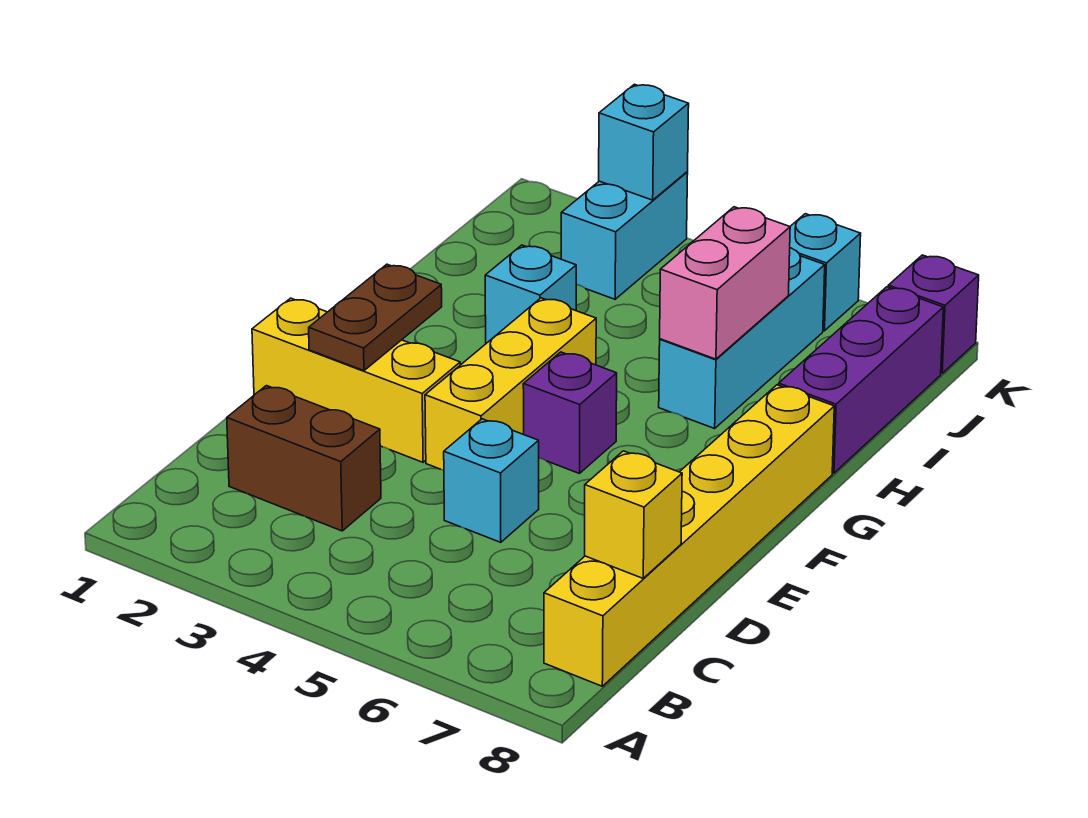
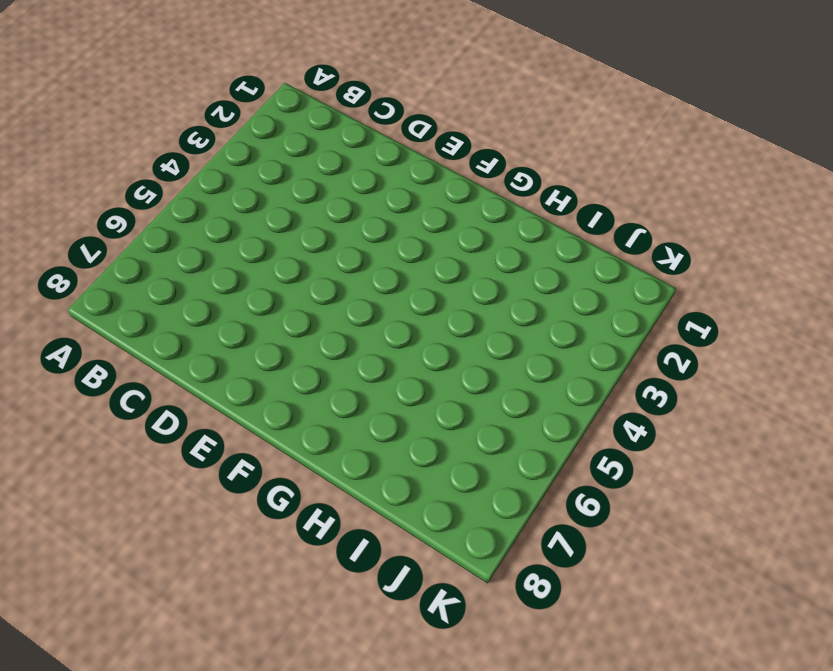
none -> yellow 1x6 brick [544,385,834,686]
none -> brown 1x2 brick [227,386,381,531]
none -> cyan 1x1 brick [444,419,539,542]

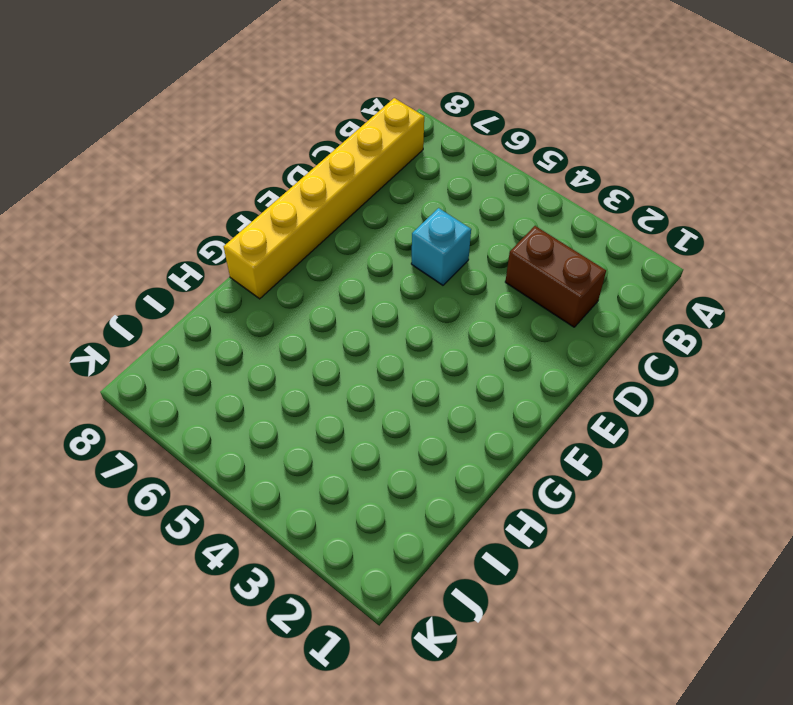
none -> yellow 1x3 brick [252,298,460,462]
none -> yellow 1x3 brick [425,298,596,470]
none -> purple 1x1 brick [523,352,617,474]

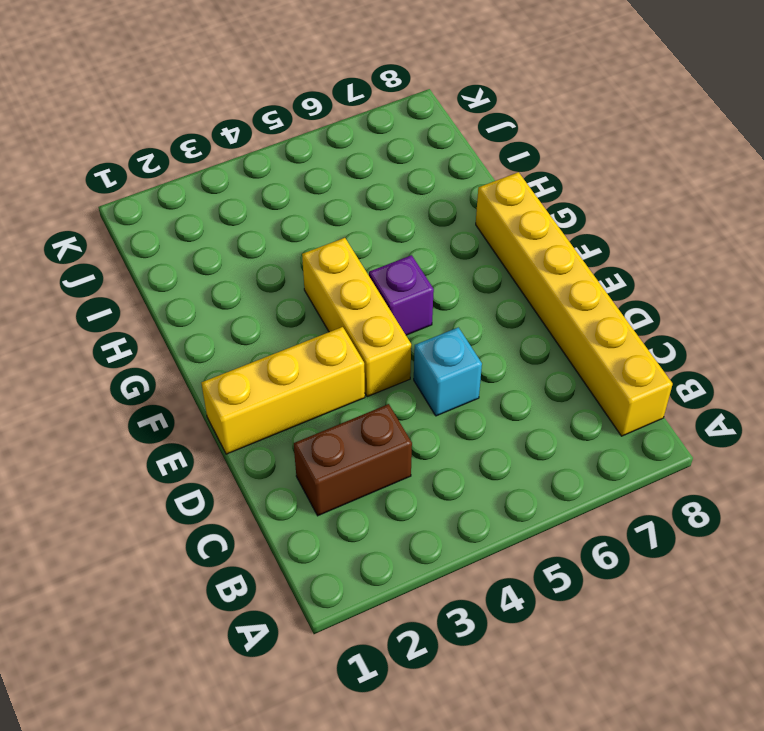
none -> cyan 1x1 brick [485,245,576,343]
none -> cyan 1x3 brick [659,248,825,428]
none -> purple 1x3 brick [779,287,943,473]

